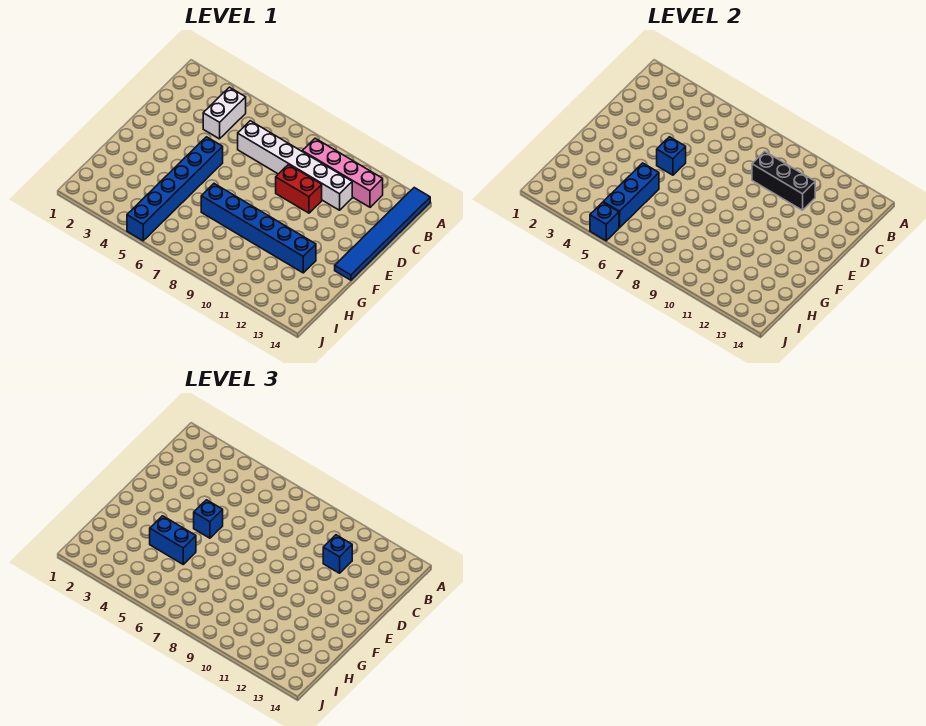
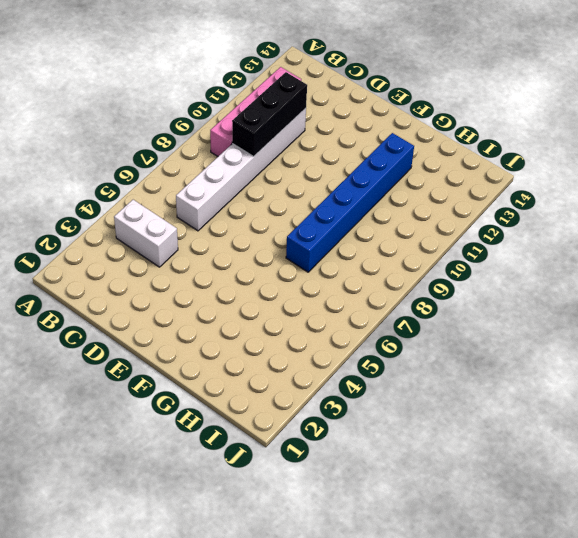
none -> blue 1x6 tile [335,188,430,280]
none -> red 1x2 brick [276,165,322,213]
none -> blue 1x6 brick [127,137,223,241]

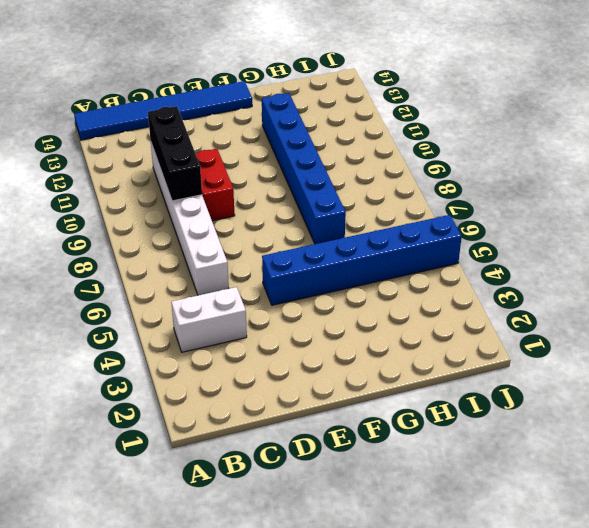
none -> pink 1x4 brick [302,138,383,207]
none -> blue 1x1 brick [657,137,686,175]
none -> blue 1x3 brick [603,163,659,228]

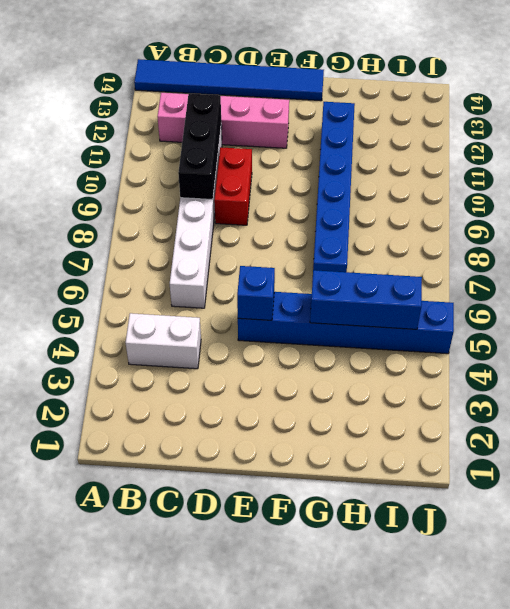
pink 1x4 brick [157,93,289,148] -> pink 1x4 brick turned to [302,138,383,207]
none -> blue 1x1 brick [590,202,619,241]
none -> blue 1x1 brick [323,535,352,573]
none -> blue 1x1 brick [194,500,223,538]

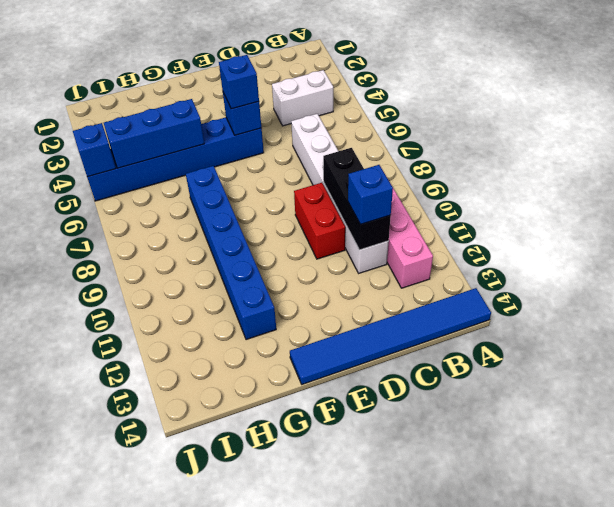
none -> blue 1x2 brick [150,516,196,564]

